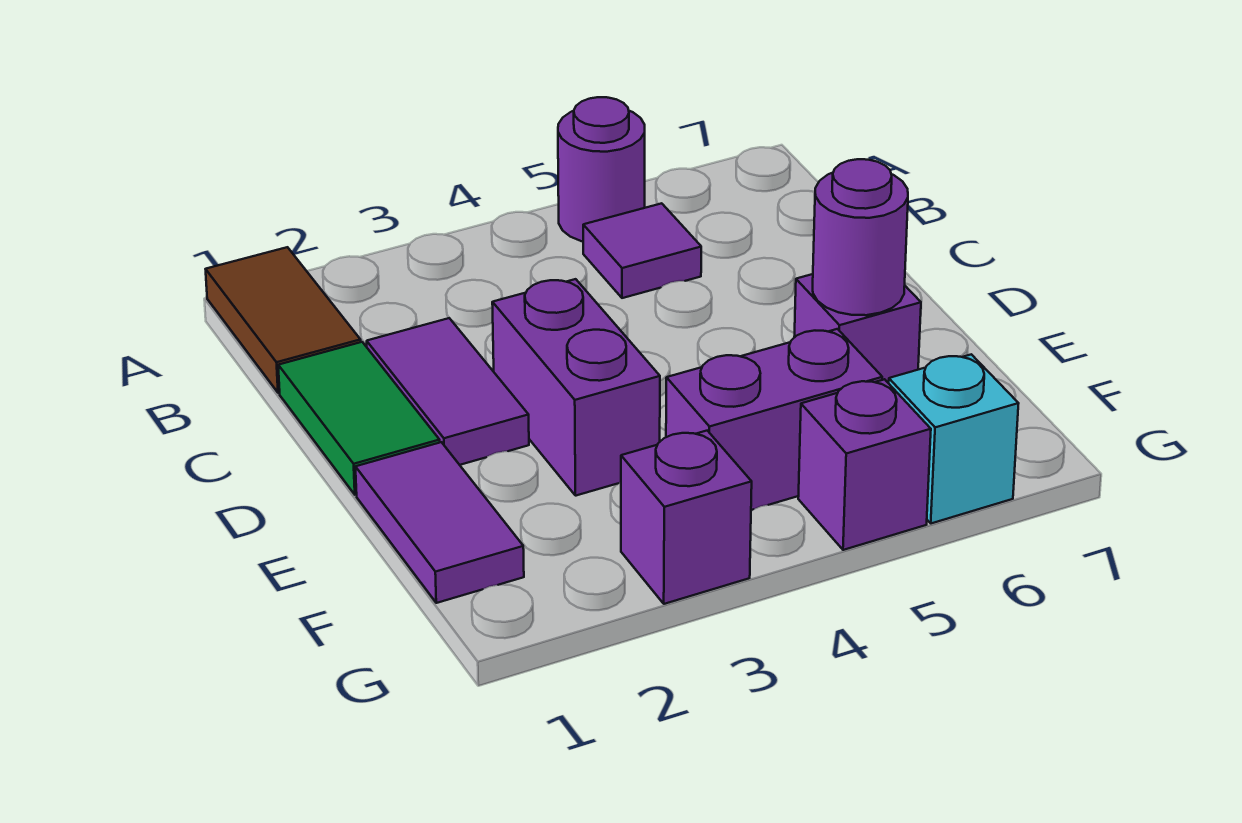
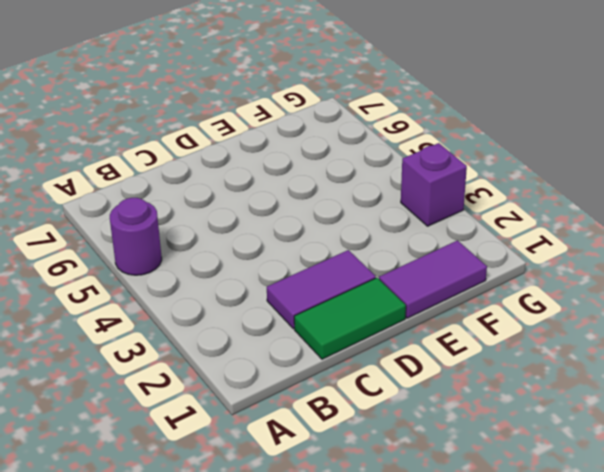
none -> brown 1x2 tile [206,247,361,393]
none -> purple 1x1 tile [583,203,701,298]
none -> purple 1x2 brick [492,279,660,496]

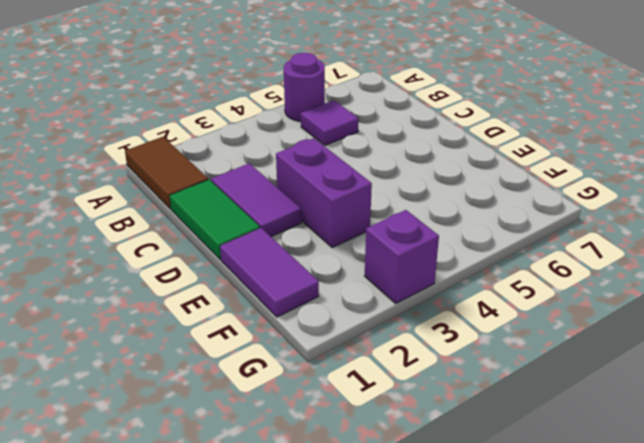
none -> purple 1x1 brick [794,274,921,383]
none -> purple 1x2 brick [666,329,882,510]
none -> purple 1x1 brick [798,379,931,550]

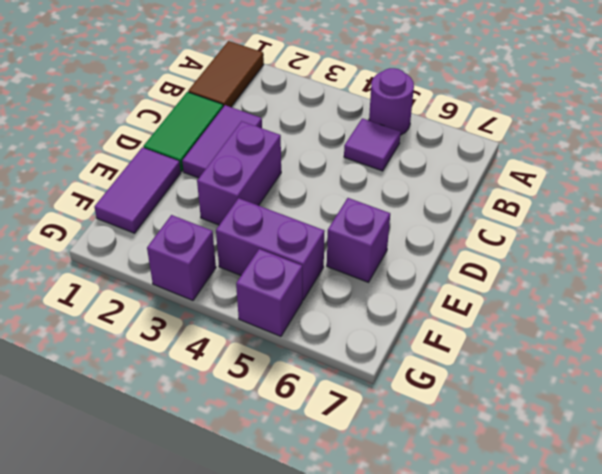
none -> cyan 1x1 brick [889,354,1019,523]
none -> purple 1x1 round brick [813,159,908,315]

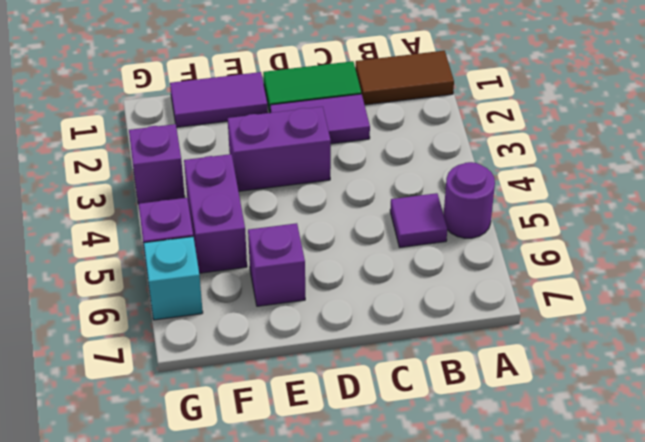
none -> purple 1x1 round brick [813,159,908,315]

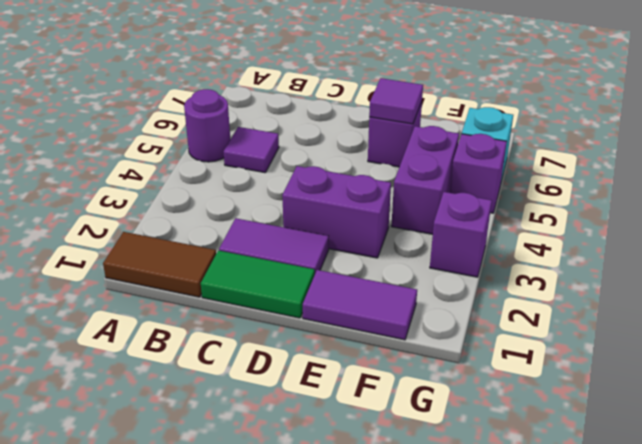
purple 1x1 tile [369,78,423,124] -> purple 1x1 round brick [813,159,908,315]

